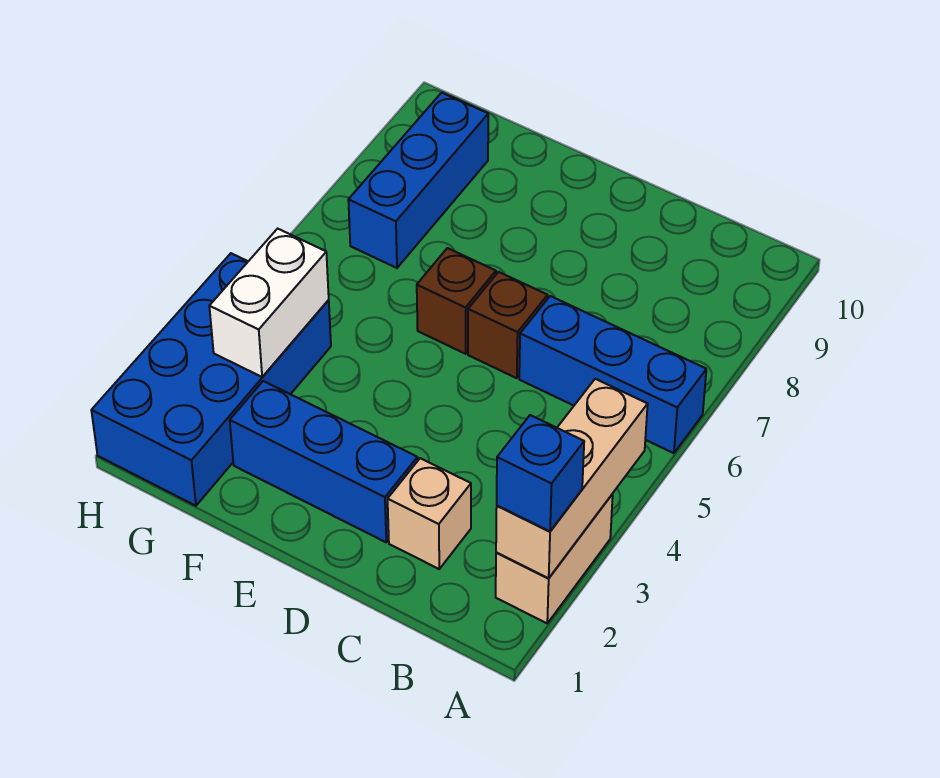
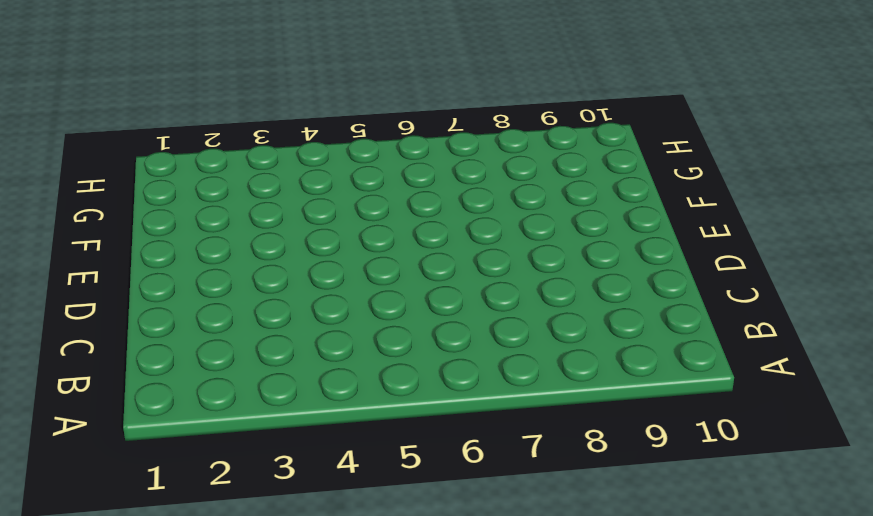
none -> tan 1x2 brick [496,494,613,623]
none -> blue 1x3 brick [519,296,706,453]

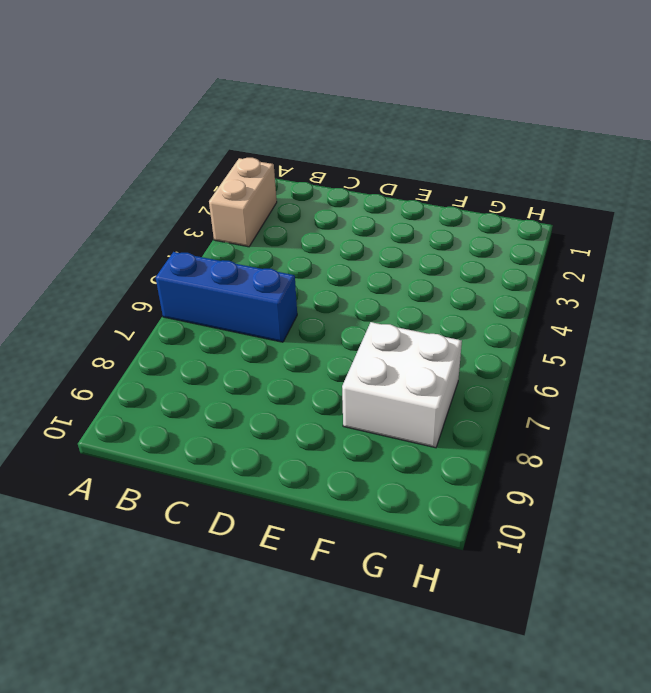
white 2x2 brick [342,322,462,448] -> blue 1x3 brick [348,93,488,268]
none -> tan 1x1 brick [388,458,471,569]
none -> blue 1x3 brick [230,381,418,542]

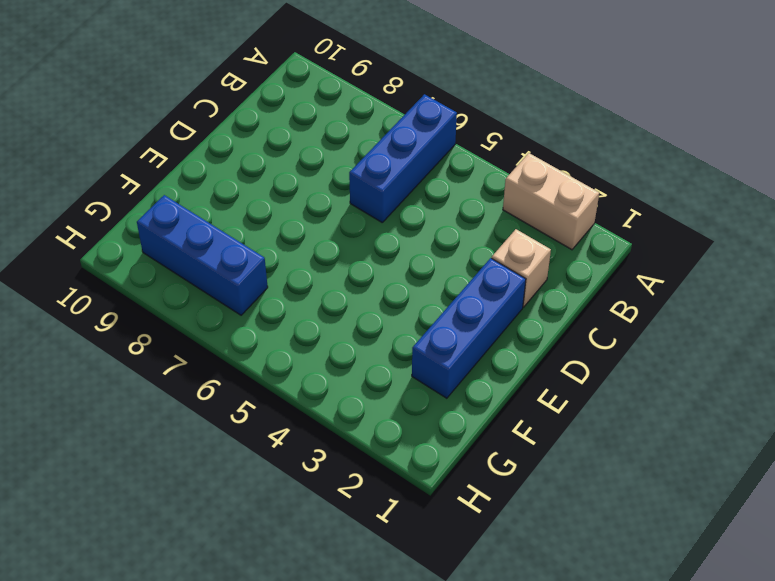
none -> brown 1x1 brick [468,272,548,378]
none -> brown 1x1 brick [417,248,496,354]

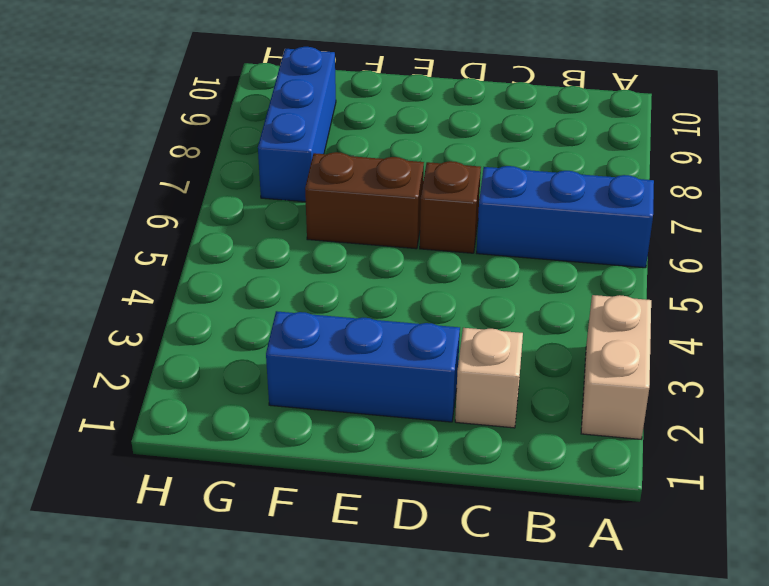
brown 1x2 brick [305,152,424,249] -> brown 1x1 brick [417,248,496,354]
none -> blue 2x4 brick [91,253,331,506]
none -> tan 1x3 brick [496,379,648,578]

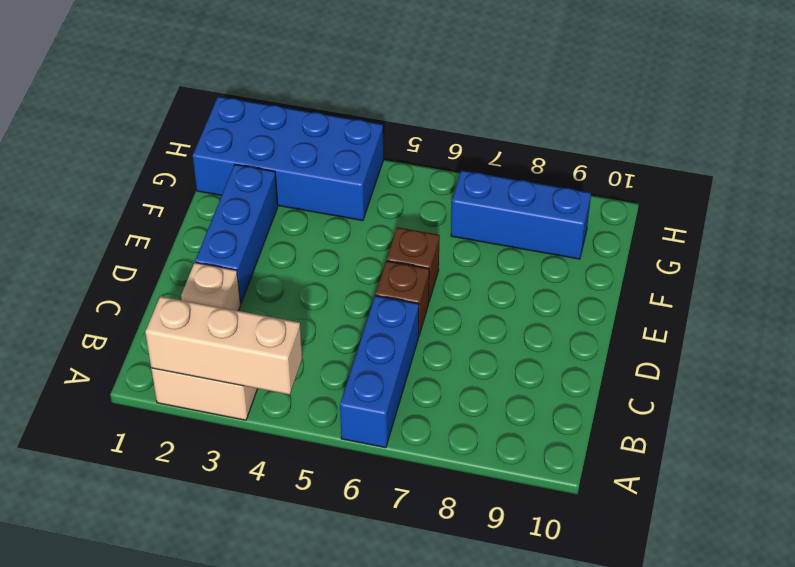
none -> white 1x2 brick [209,229,329,377]
none -> blue 1x1 brick [497,415,584,532]

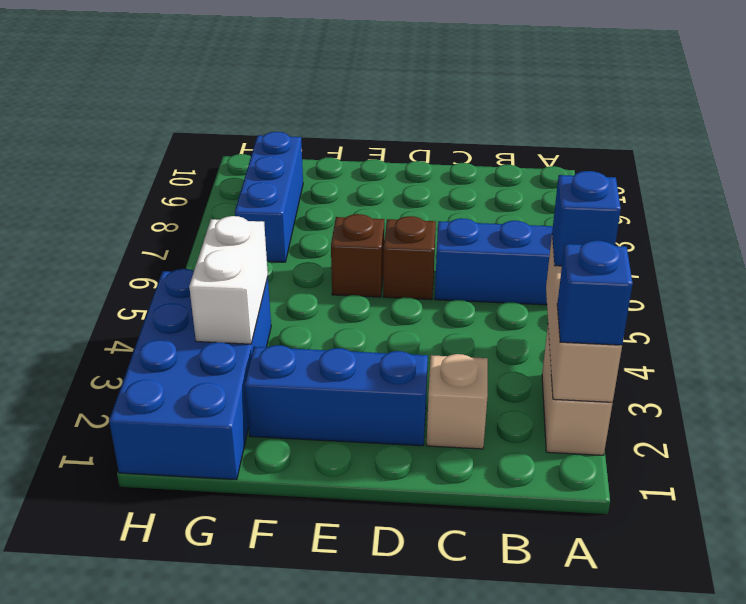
blue 1x1 brick [552,171,621,266] -> none

